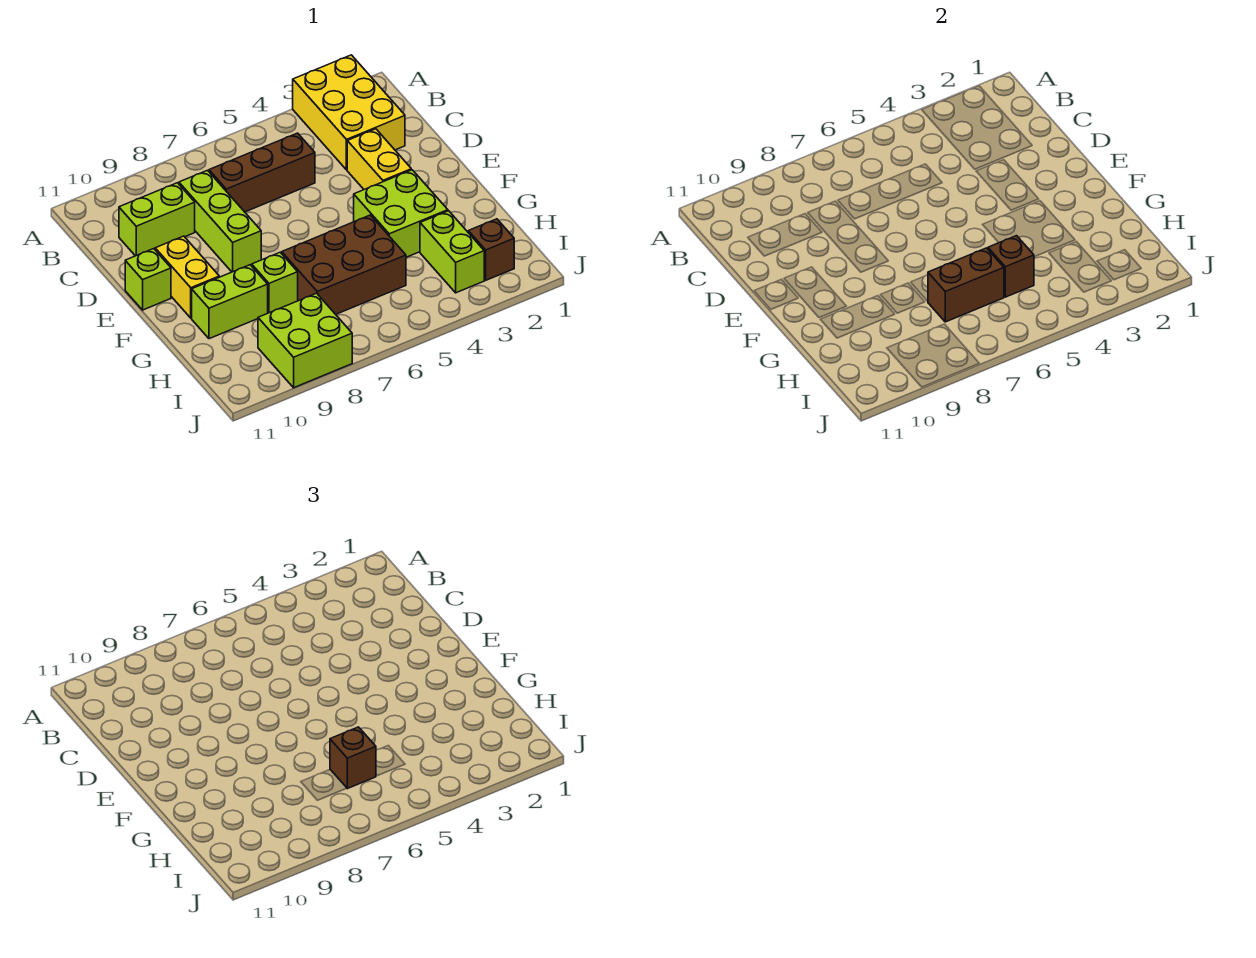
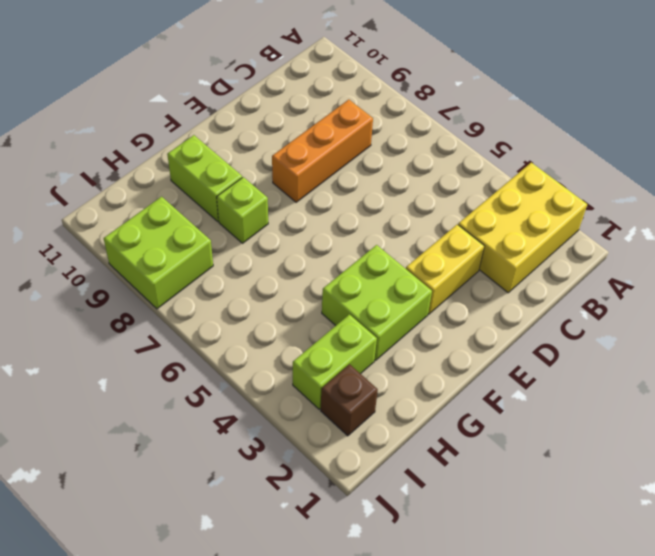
orange 1x3 brick [272,100,373,202] -> lime 1x3 brick [179,170,261,272]
none -> brown 1x3 brick [209,133,315,212]
none -> lime 1x2 brick [119,183,195,256]
none -> yellow 1x2 brick [155,236,219,318]

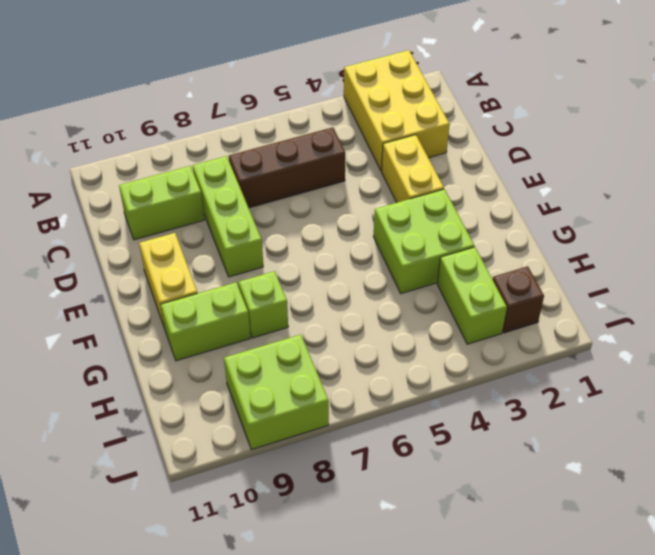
none -> lime 1x1 brick [125,249,171,310]
none -> brown 2x3 brick [282,215,406,314]
none -> brown 1x1 brick [988,236,1034,297]

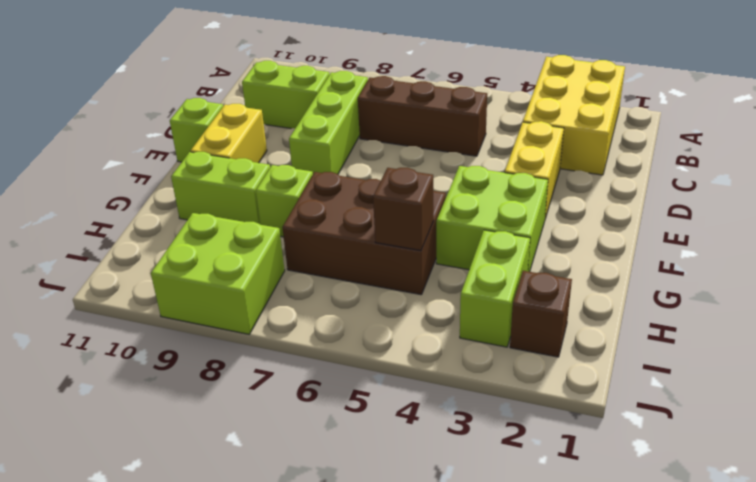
none -> brown 1x2 brick [928,248,1004,322]
none -> brown 1x1 brick [330,727,376,789]

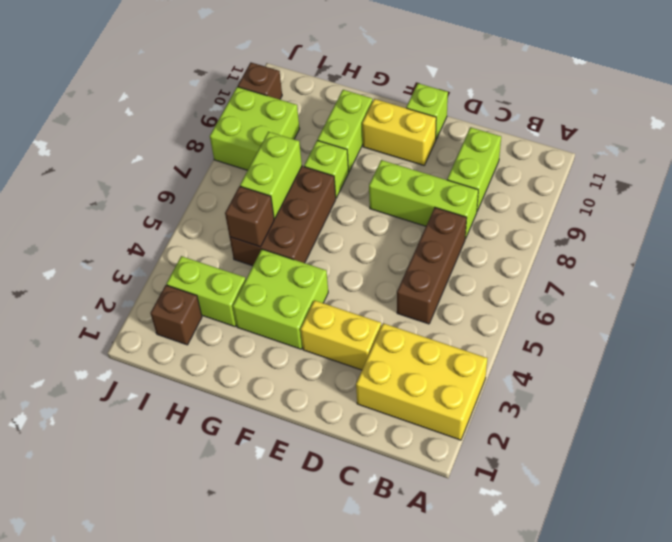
lime 1x2 brick [240,132,302,219] -> brown 1x2 brick [928,248,1004,322]
brown 1x1 brick [238,63,282,99] -> brown 1x1 brick moved to [330,727,376,789]

